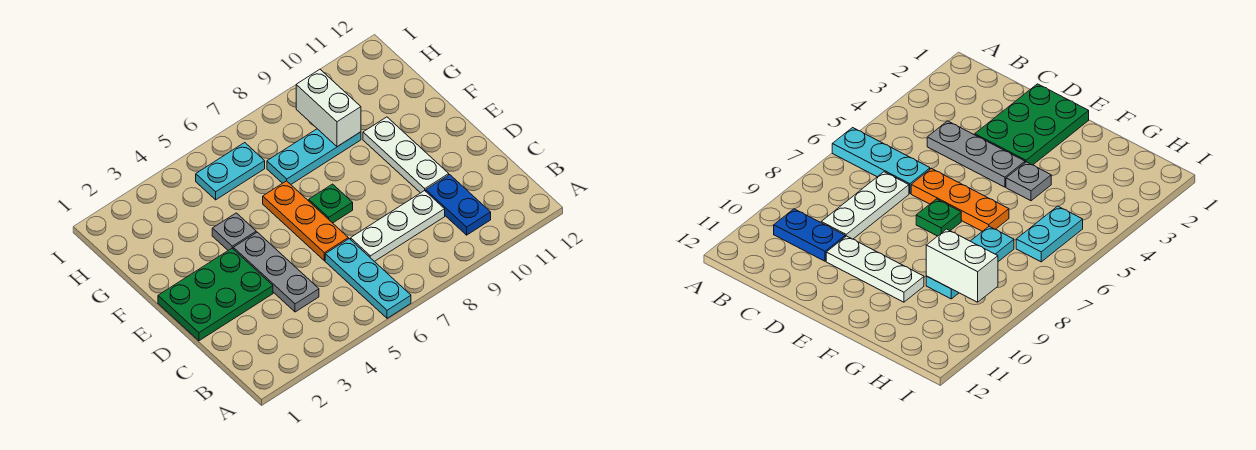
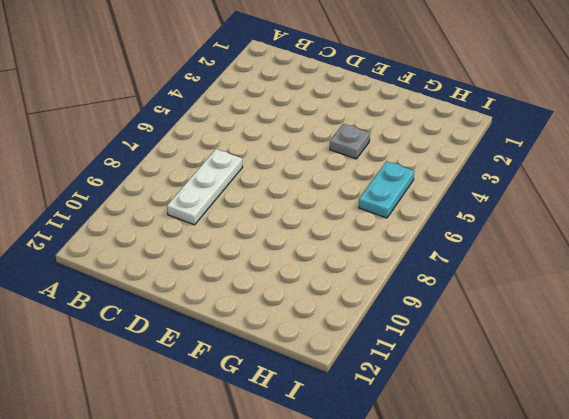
none -> cyan 1x3 plate [325,239,411,318]
none -> blue 1x2 plate [426,175,491,235]
none -> grey 1x3 plate [233,232,319,312]

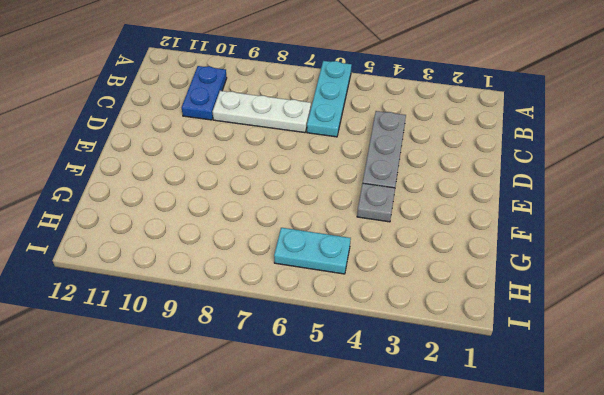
none -> green 2x3 plate [158,248,273,341]
none -> orange 1x3 plate [263,181,348,261]
none -> white 1x3 plate [363,117,449,193]

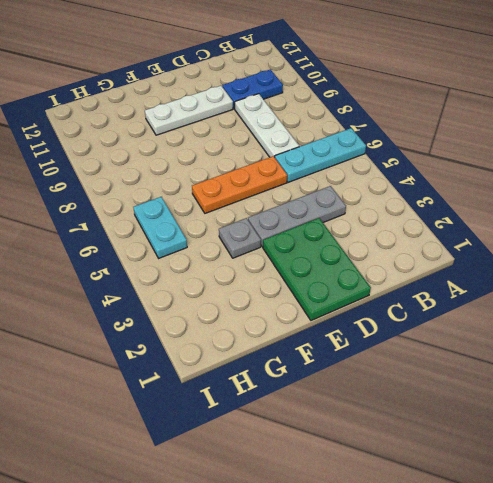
none -> green 1x1 plate [309,184,353,223]
none -> cyan 1x3 plate [267,129,361,184]
none -> white 1x2 brick [296,69,361,147]

